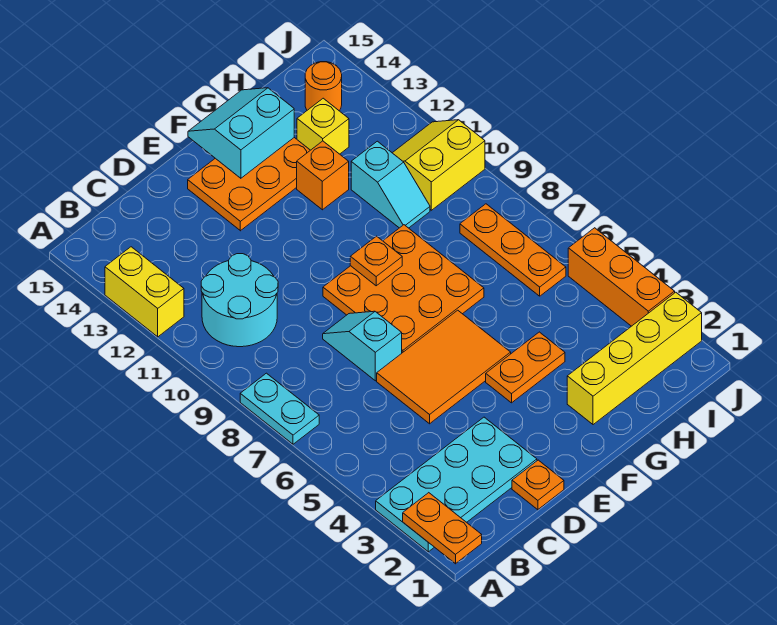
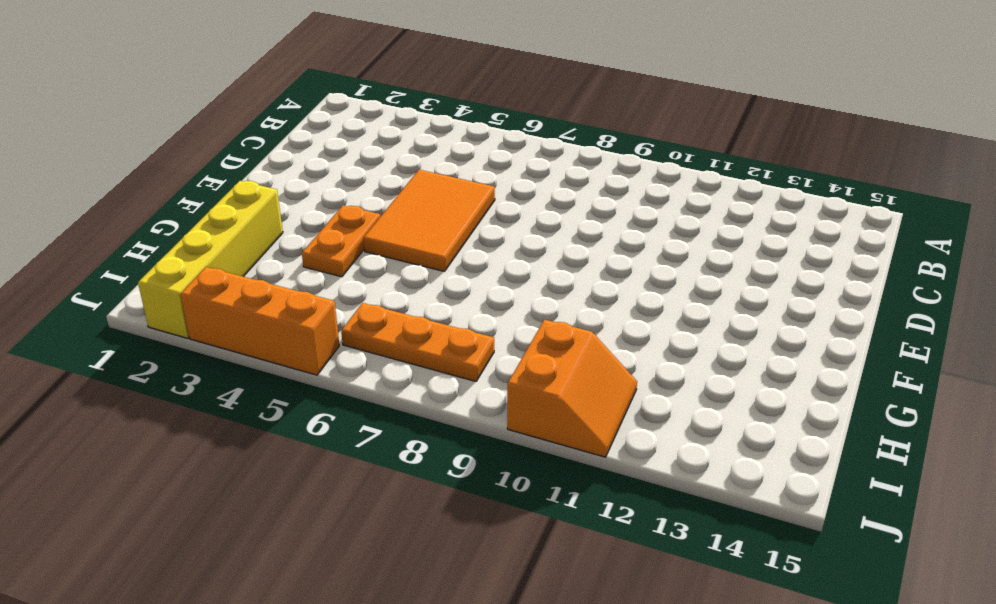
orange 2x2 slope [507,320,637,457] -> yellow 2x2 slope [393,120,485,210]
none -> cyan 2x4 plate [376,417,537,552]
none -> cyan 1x2 plate [240,373,319,444]
none -> yellow 1x2 brick [105,247,184,337]

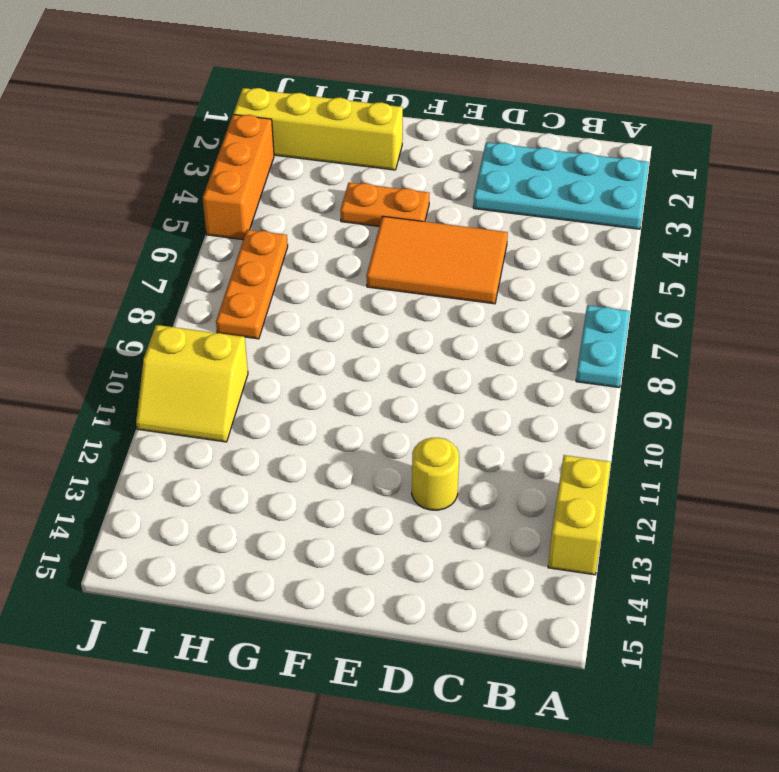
yellow 1x1 round brick [412,438,459,510] -> none
none -> cyan 2x2 round brick [201,254,278,347]
none -> orange 1x1 plate [512,460,564,510]
none -> cyan 1x2 slope [323,311,402,381]

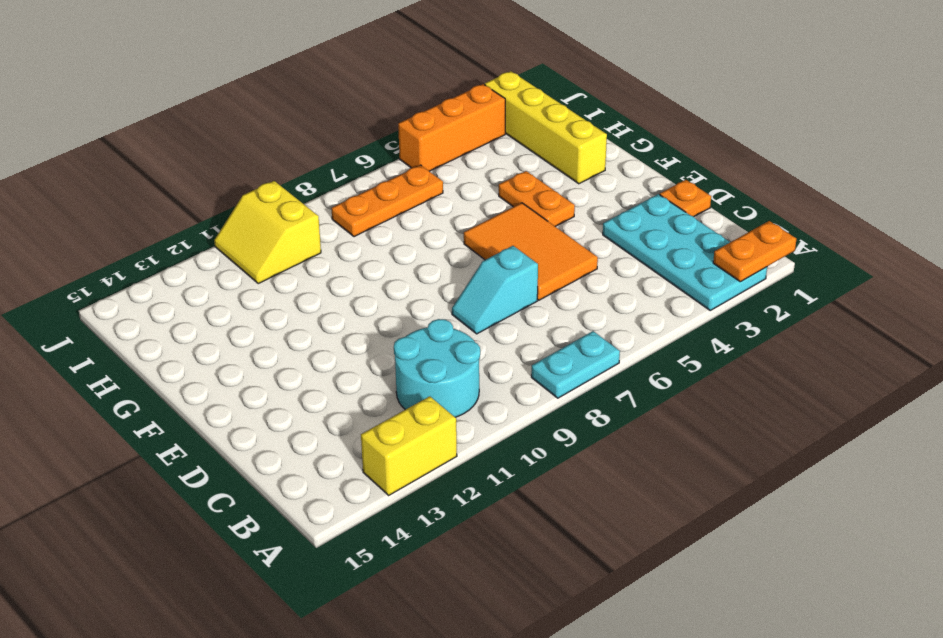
none -> orange 3x3 plate [323,225,484,353]
none -> orange 2x3 plate [188,138,310,231]
none -> orange 1x1 brick [297,141,349,210]

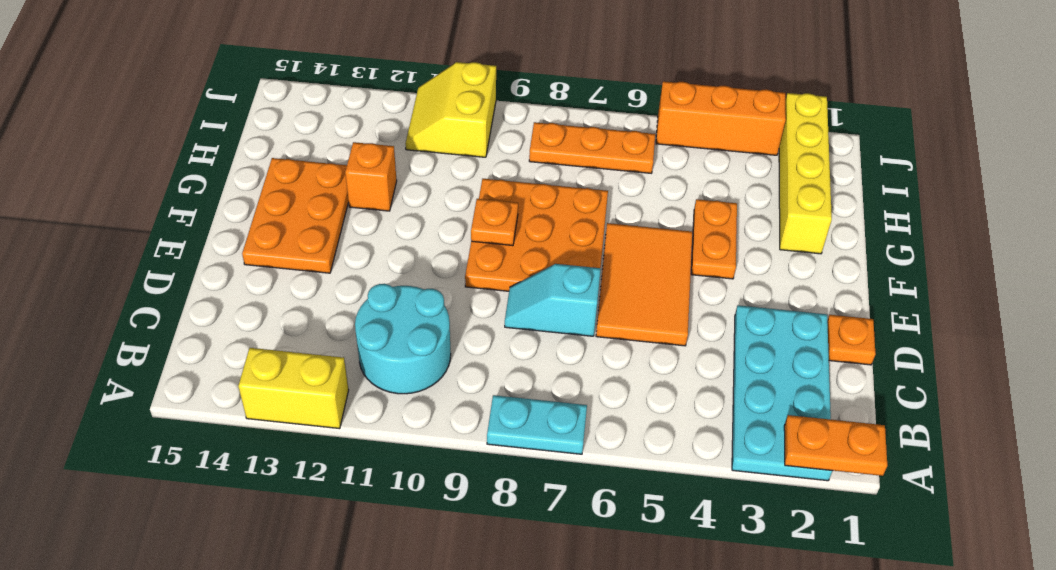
none -> cyan 1x2 slope [351,141,430,228]
none -> yellow 1x1 brick [297,98,349,154]
none -> orange 1x1 round brick [305,62,342,111]

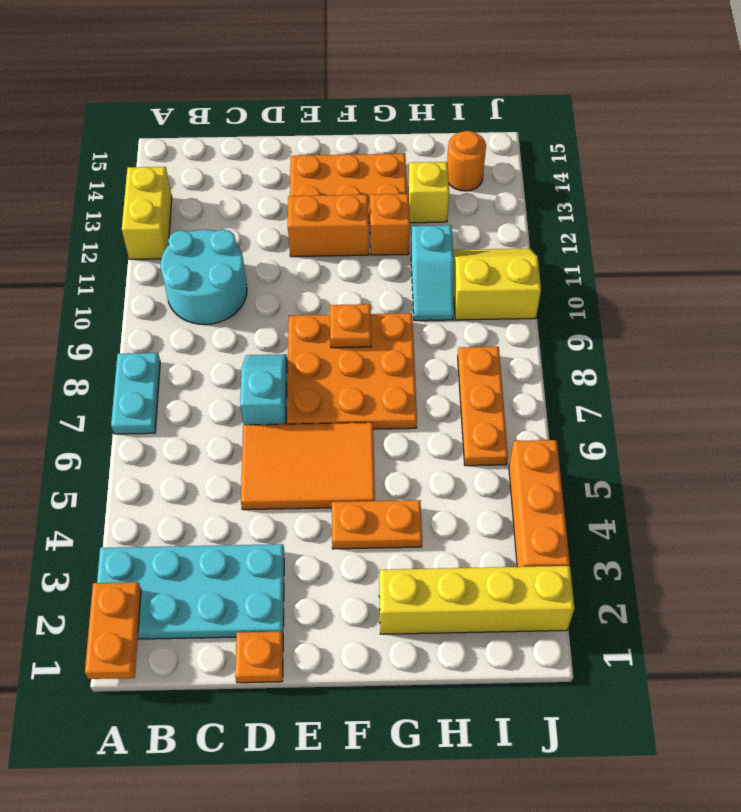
orange 1x2 brick [288,194,369,257] -> none
none -> cyan 2x2 slope [188,88,294,178]

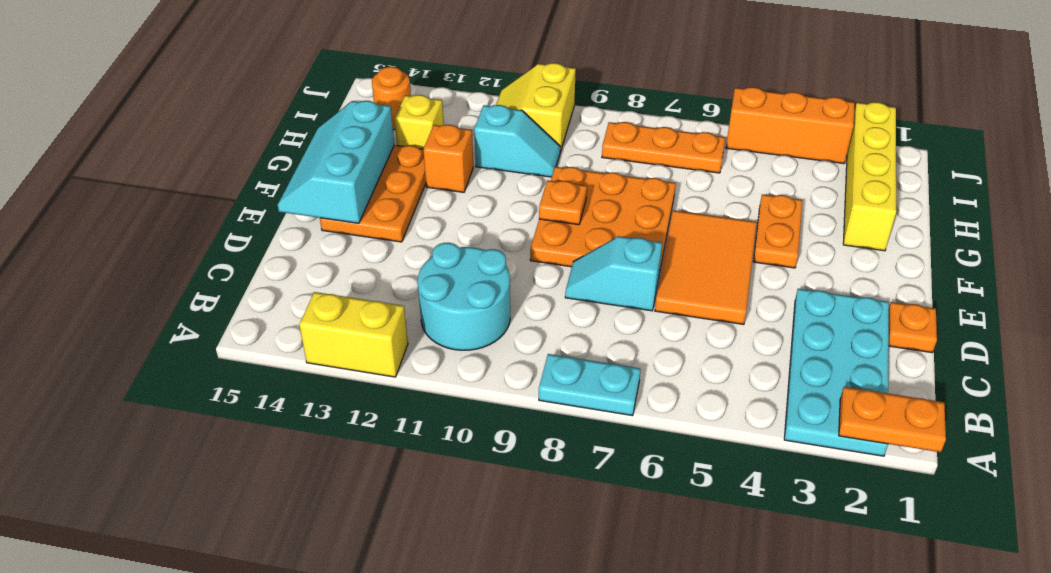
cyan 2x3 slope [278,101,394,223] -> cyan 2x2 slope [188,88,294,178]

